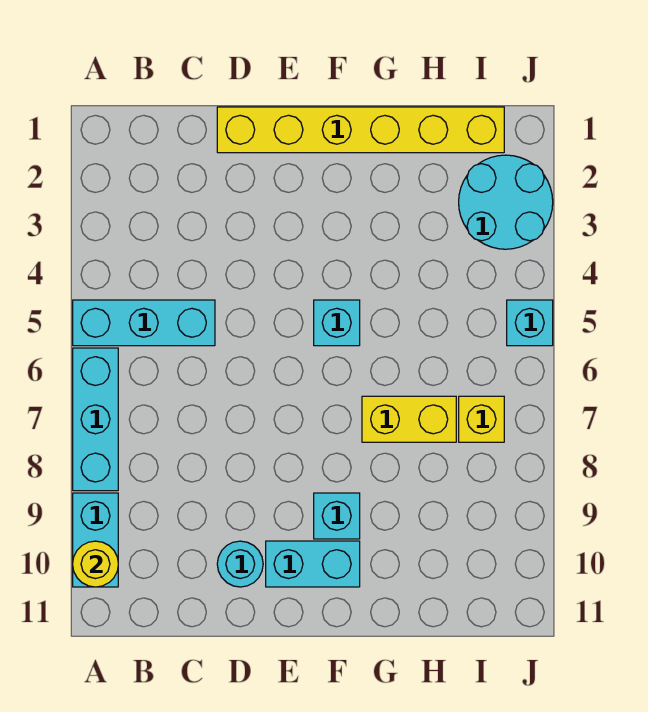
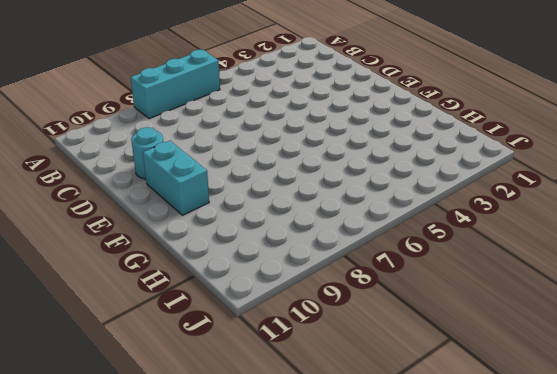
none -> cyan 1x3 brick [73,300,215,346]
none -> cyan 1x2 brick [73,493,118,587]
none -> yellow 1x6 brick [217,107,504,153]

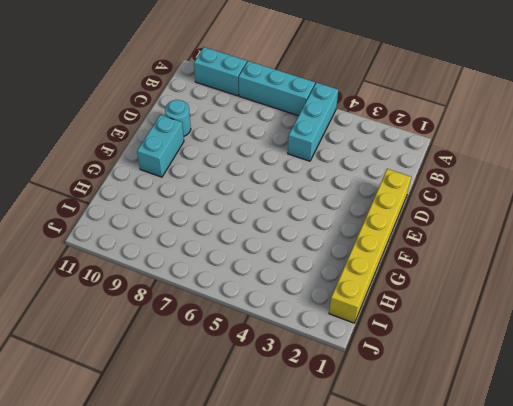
none -> cyan 1x1 brick [314,300,360,346]
none -> cyan 1x1 brick [314,493,360,539]
none -> yellow 1x2 brick [362,396,456,442]

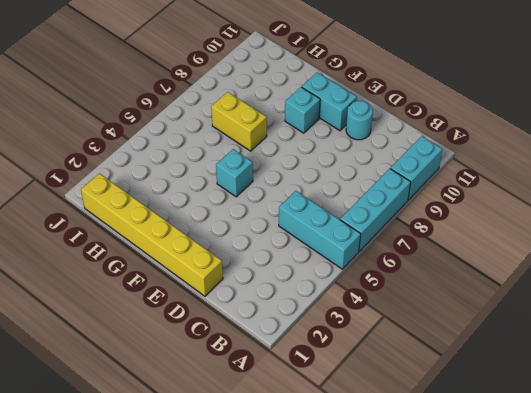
none -> cyan 2x2 round brick [459,155,553,249]
none -> yellow 1x1 brick [459,396,504,442]
none -> cyan 1x1 brick [507,300,553,346]

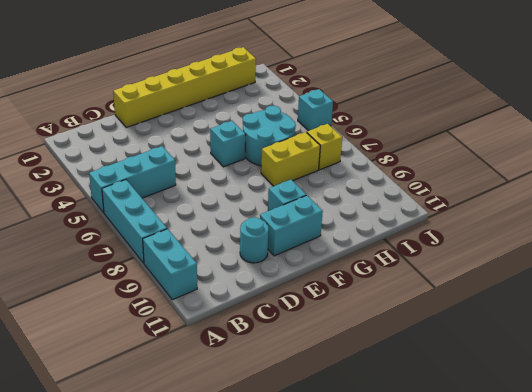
cyan 2x2 round brick [243,106,296,166] -> cyan 2x2 round brick moved to [459,155,553,249]
none -> yellow 1x1 round brick [73,541,118,587]

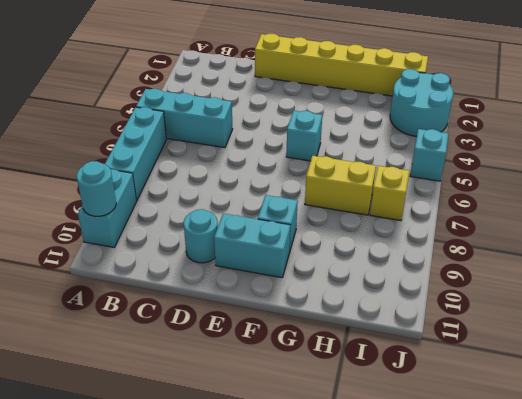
cyan 1x1 round brick [77,161,116,216] -> yellow 1x1 round brick [73,541,118,587]

